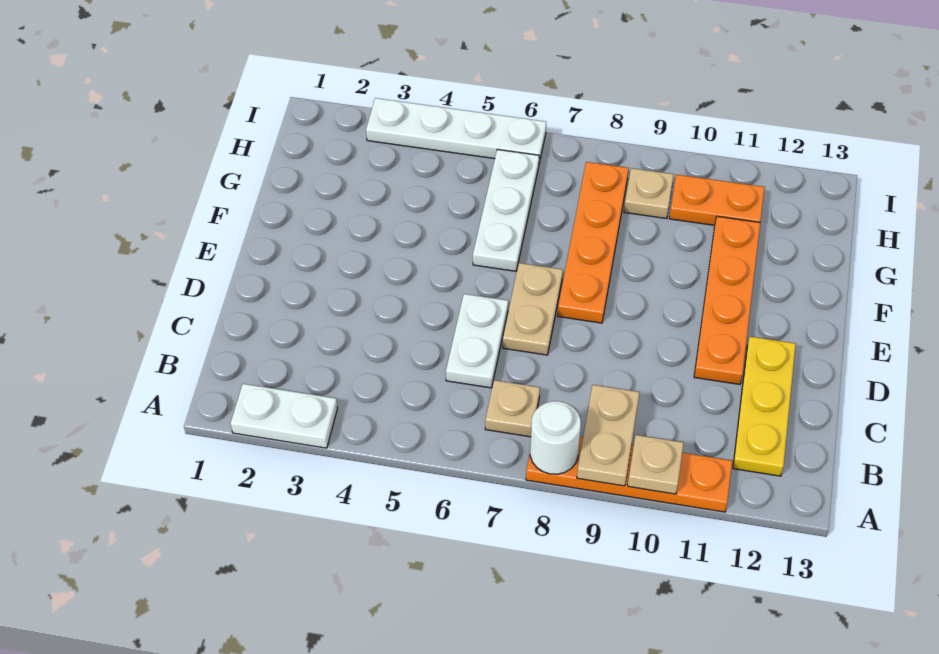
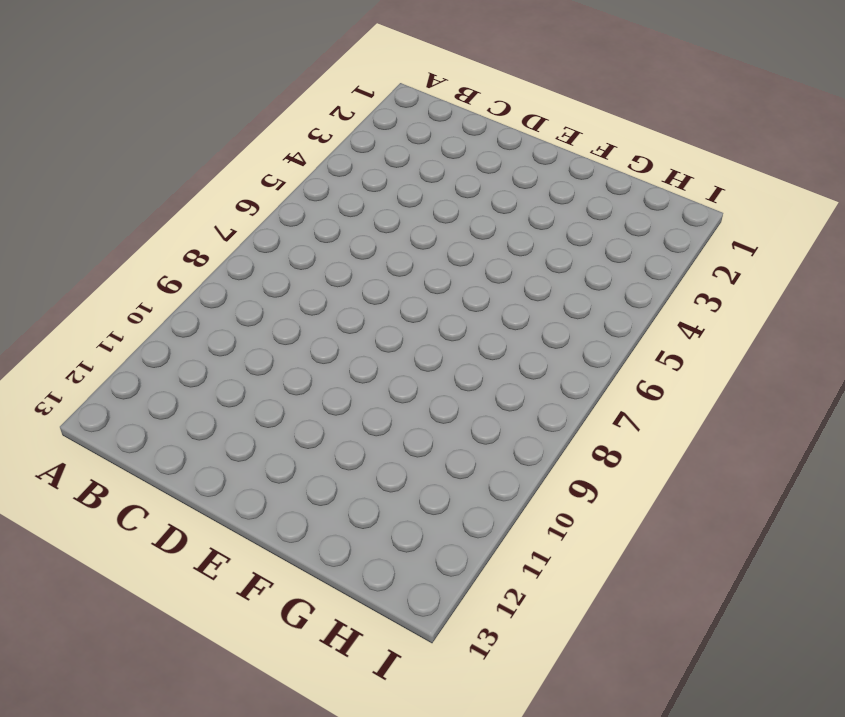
none -> white 1x2 plate [231,384,338,448]
none -> orange 1x4 plate [526,437,732,512]
none -> tan 1x1 plate [485,380,540,437]

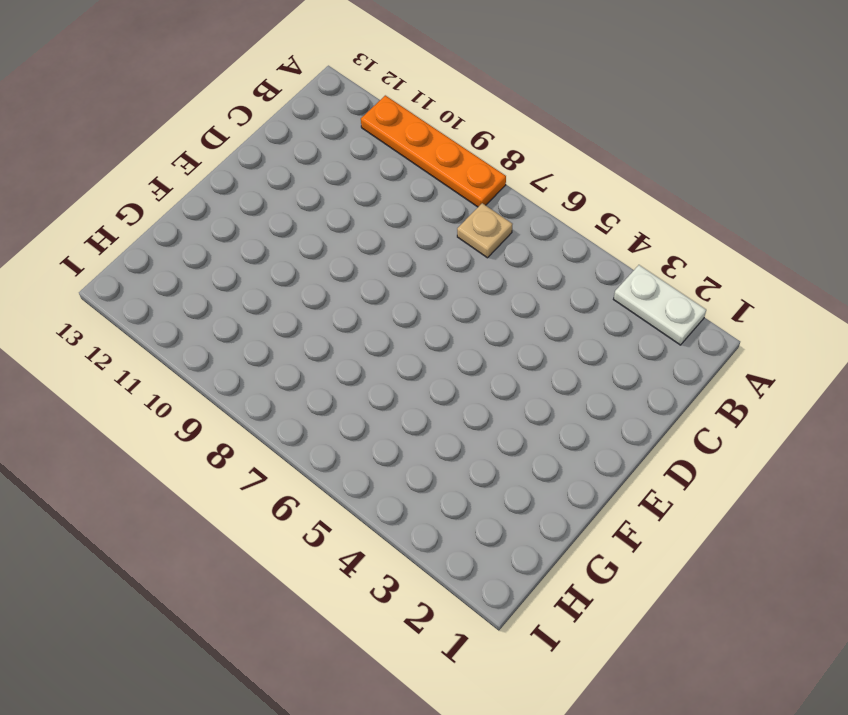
none -> yellow 1x3 plate [733,337,796,476]
none -> white 1x2 plate [446,294,508,388]
none -> tan 1x2 plate [503,263,563,355]

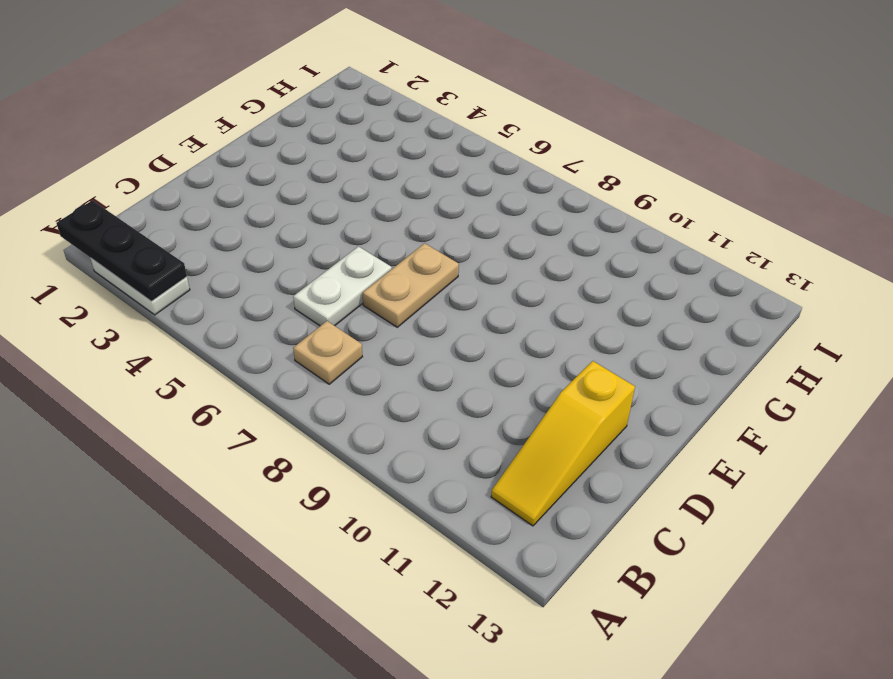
black 1x3 plate [56,200,187,301] -> none
yellow 1x3 slope [491,361,635,526] -> yellow 1x3 plate [733,337,796,476]
none -> orange 1x4 plate [526,437,732,512]
none -> orange 1x4 plate [694,216,760,384]
none -> orange 1x4 plate [558,162,629,323]

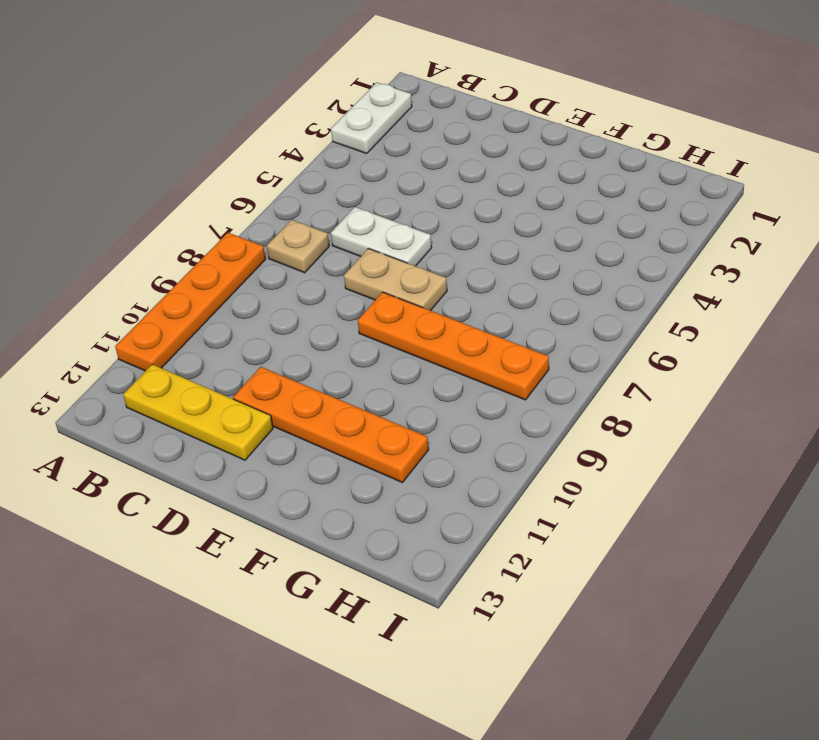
none -> white 1x3 plate [473,149,539,271]
none -> tan 1x1 plate [624,168,674,219]
none -> orange 1x2 plate [669,175,765,225]

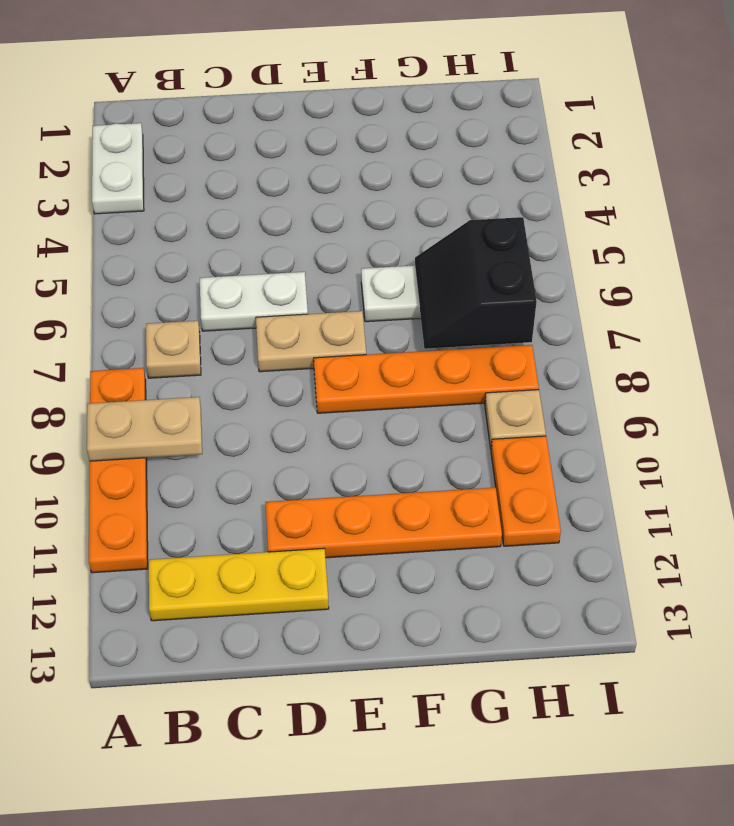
black 2x2 slope [415,217,537,349] -> none
none -> white 1x4 plate [366,98,546,163]
none -> white 1x1 round brick [530,401,581,474]
none -> tan 1x1 plate [628,435,684,494]

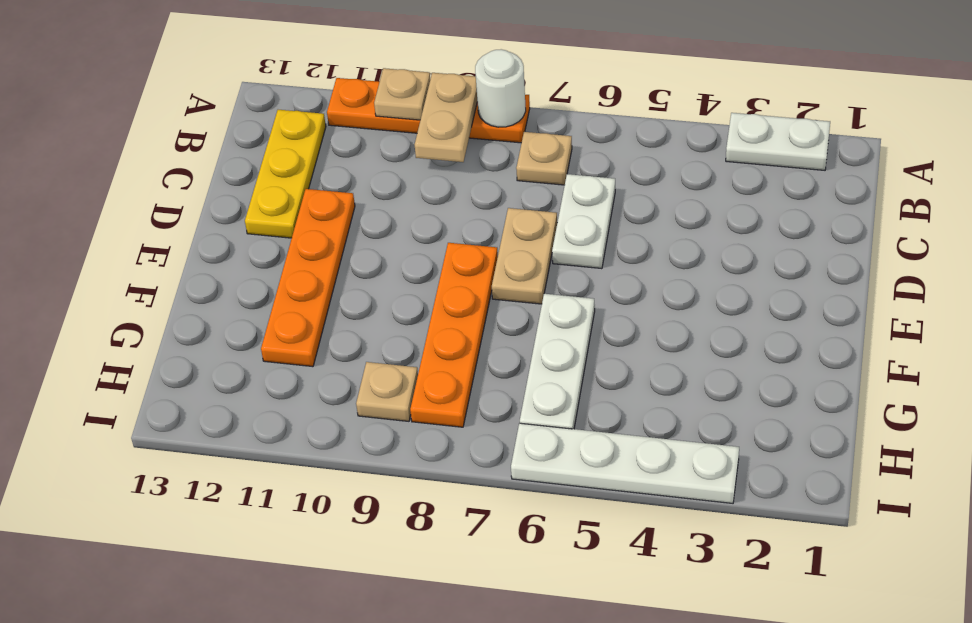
none -> orange 1x2 plate [669,175,765,225]

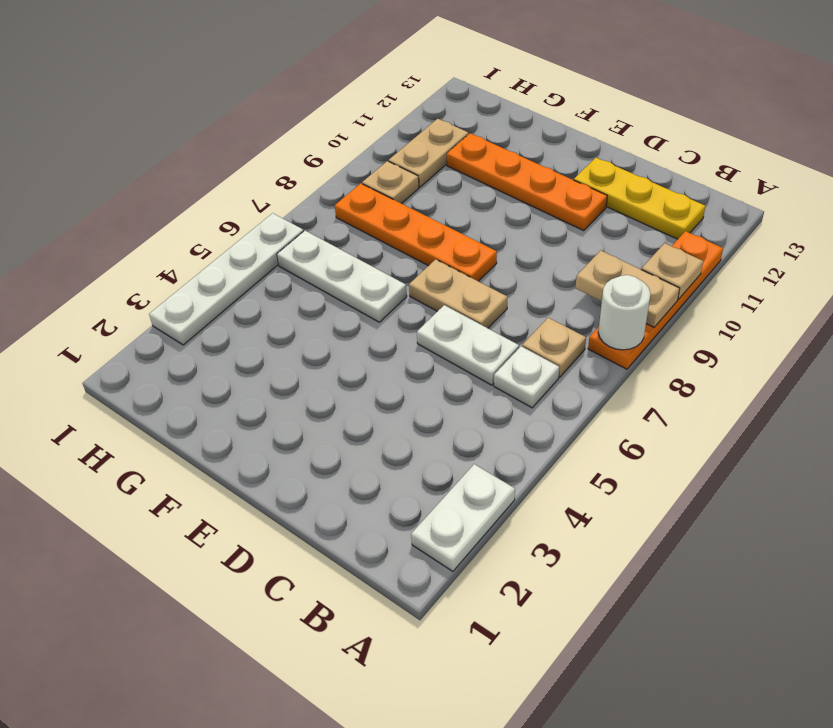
white 1x1 plate [494,346,559,408] -> none
tan 1x2 plate [389,119,468,187] -> orange 1x2 plate [669,175,765,225]

